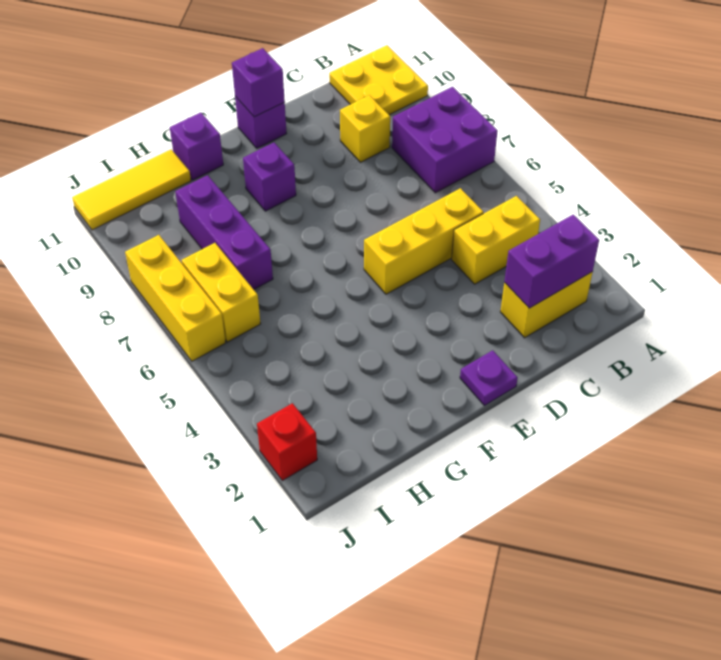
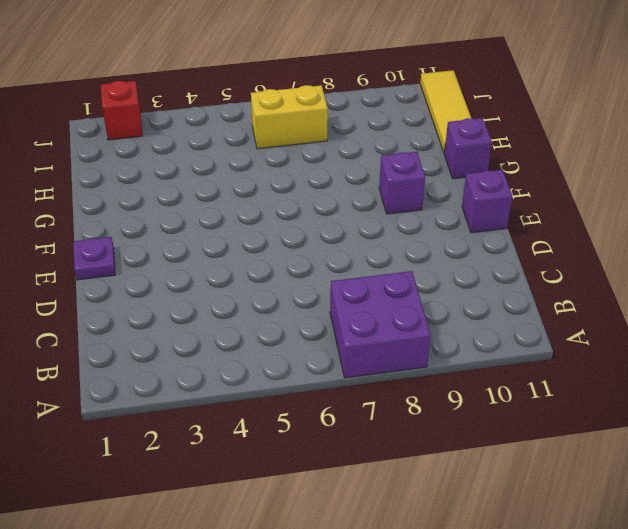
none -> yellow 2x2 plate [329,45,428,115]
none -> yellow 1x2 brick [500,272,593,338]
none -> yellow 1x2 brick [452,196,540,284]

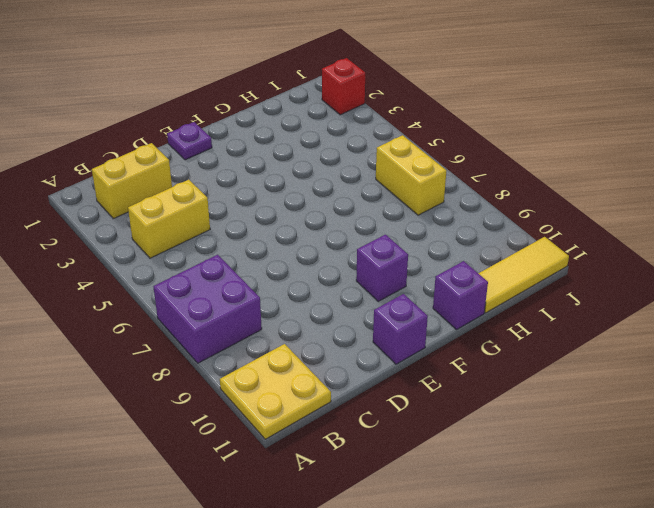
none -> yellow 1x3 brick [364,188,484,294]
none -> yellow 1x1 brick [340,95,390,162]
none -> purple 1x3 brick [175,175,273,289]

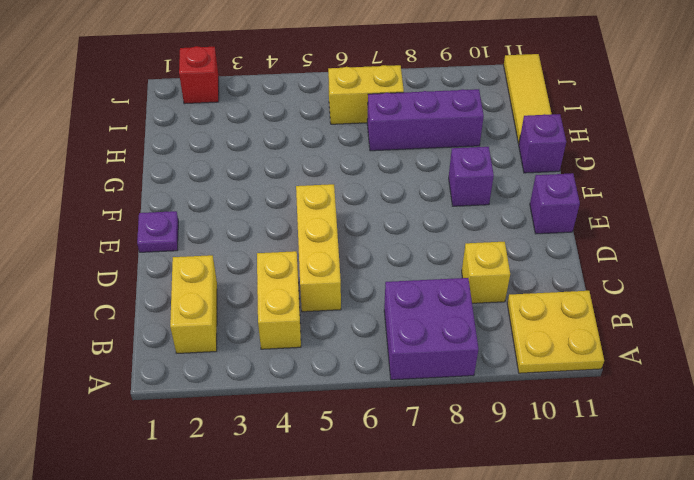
none -> yellow 1x3 brick [125,235,226,361]
none -> purple 1x2 brick [504,215,599,308]
none -> purple 1x1 brick [232,48,285,117]

